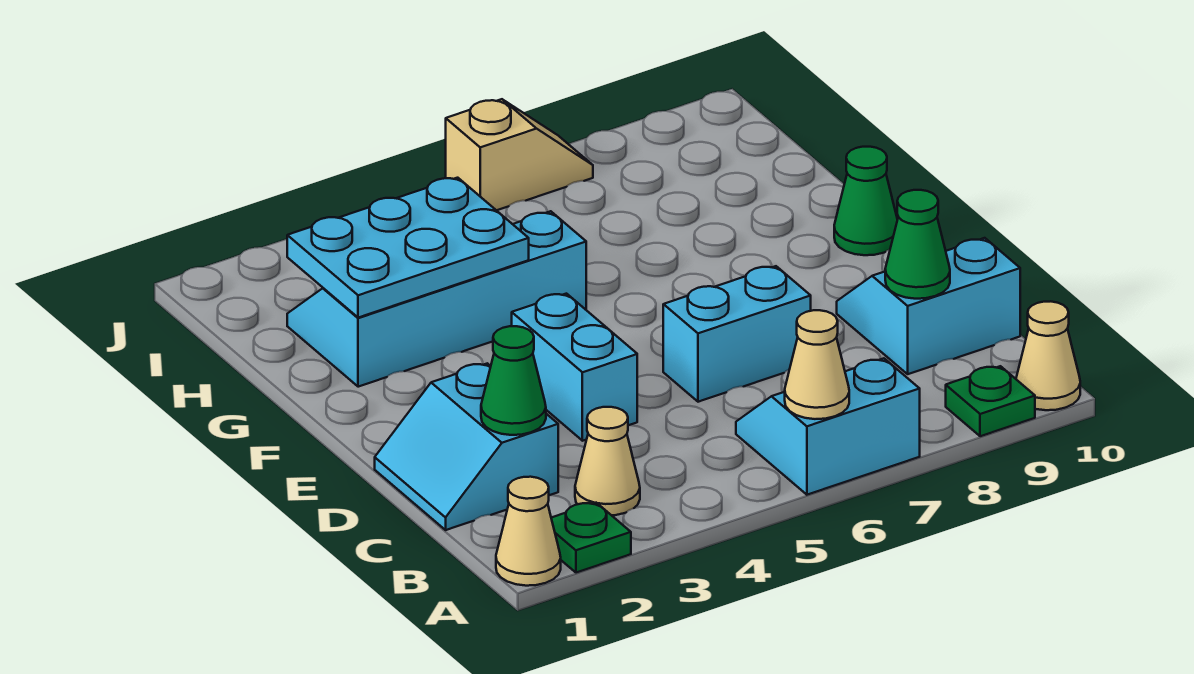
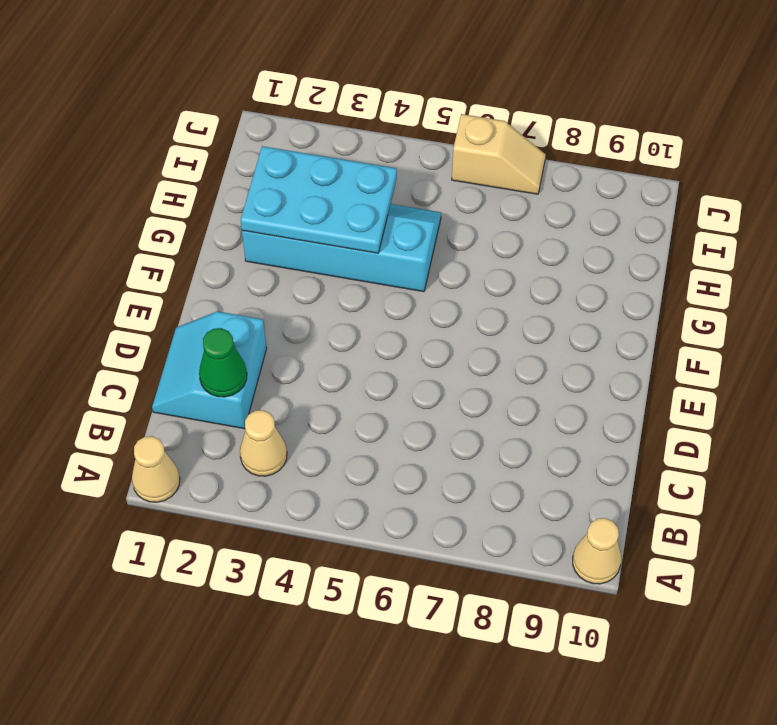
none -> green 1x1 plate [551,503,631,573]
none -> cyan 2x2 slope [736,358,920,495]
none -> green 1x1 plate [946,366,1035,436]

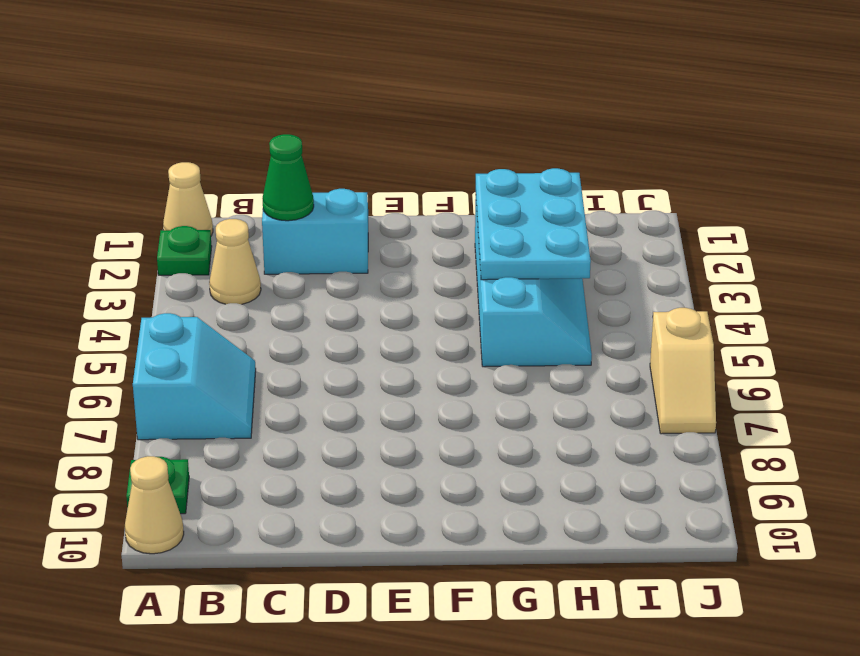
none -> cyan 2x2 slope [837,238,1020,374]
none -> cyan 1x2 brick [512,294,637,441]
none -> cyan 1x2 brick [663,266,811,402]

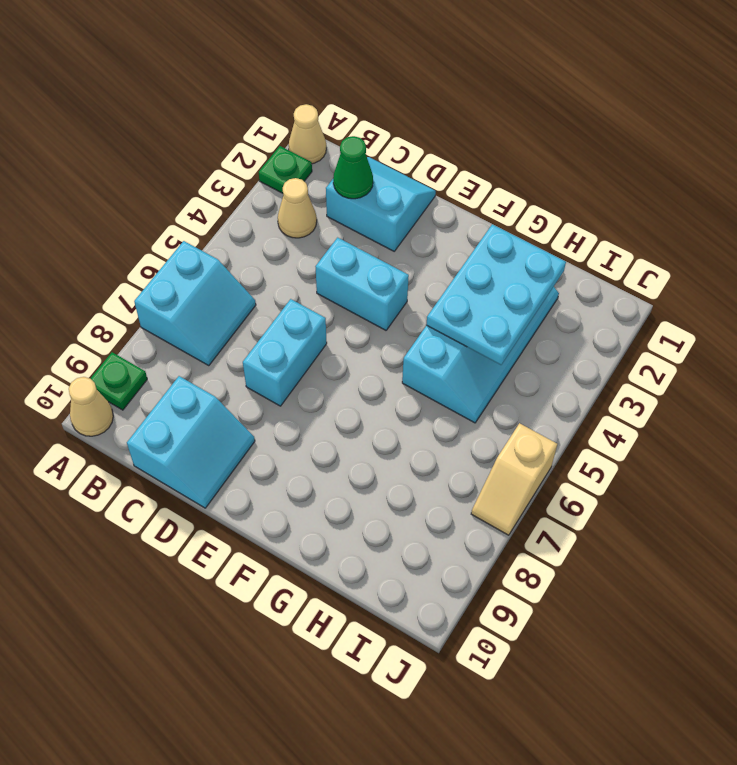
none -> green 1x1 cone [834,147,898,255]
none -> tan 1x1 cone [785,310,849,419]
none -> green 1x1 cone [885,190,950,299]

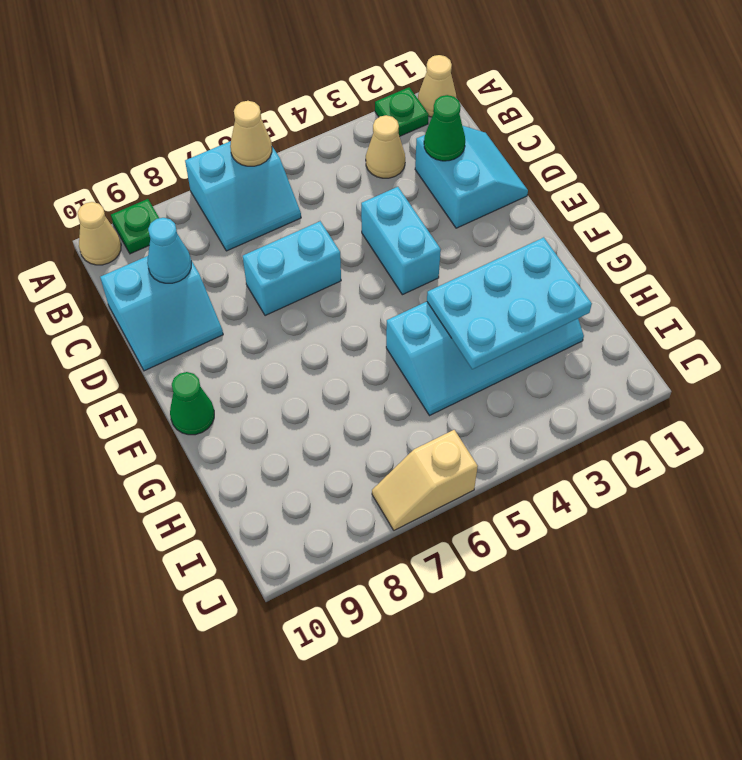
cyan 1x1 cone [147,218,191,283] -> green 1x1 cone [885,190,950,299]

